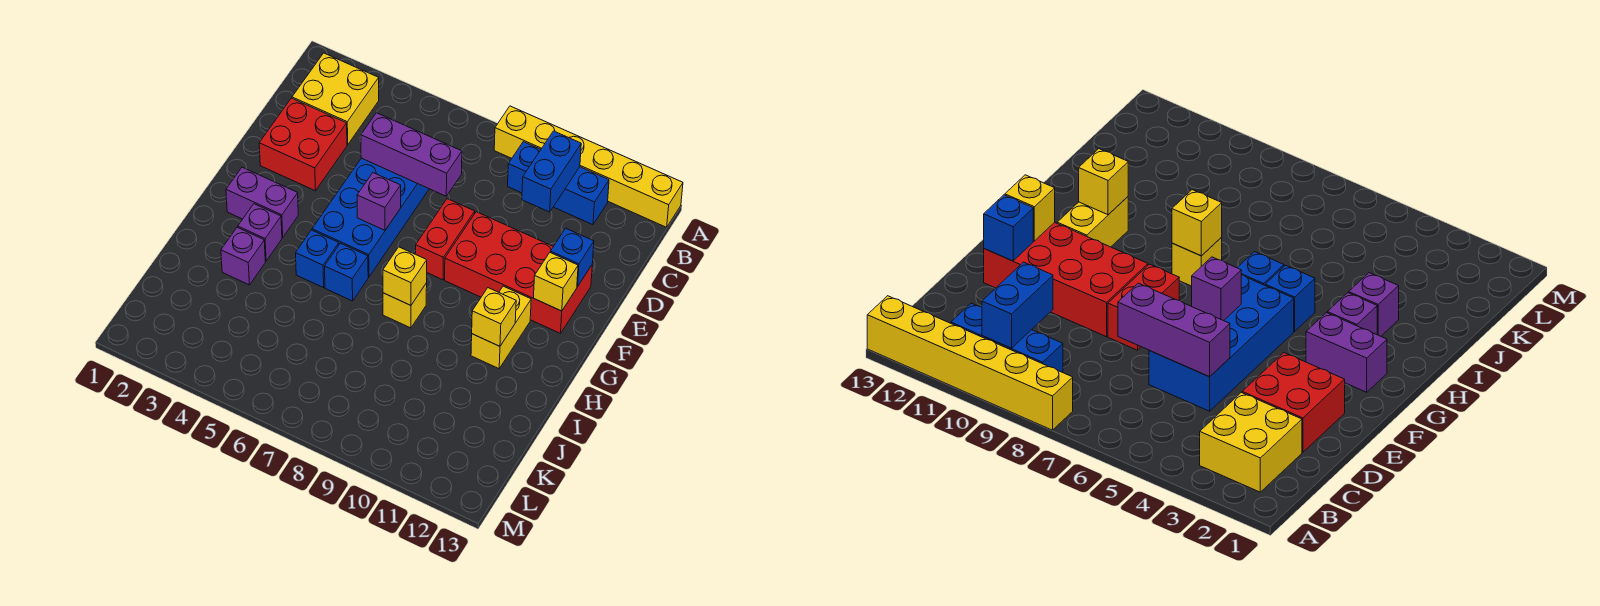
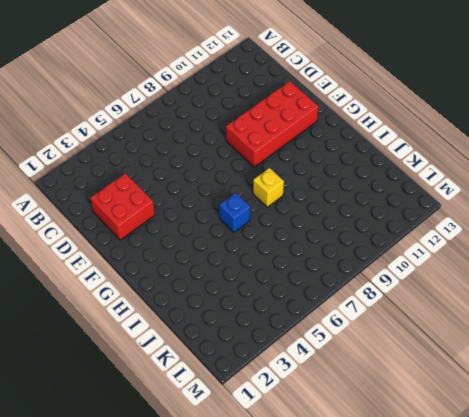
none -> yellow 1x6 brick [494,106,683,227]
none -> yellow 2x2 brick [292,53,379,145]
none -> blue 1x3 brick [508,142,609,225]

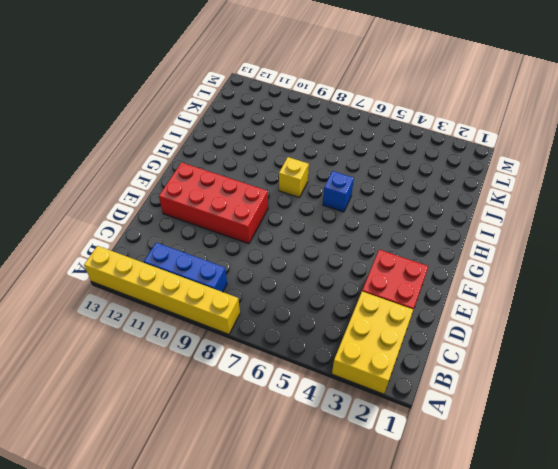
yellow 2x3 brick [332,292,413,394] -> yellow 2x2 brick [292,53,379,145]
none -> blue 2x4 brick [312,158,429,277]
none -> red 1x2 brick [416,199,475,280]
none -> purple 1x2 brick [226,167,298,237]

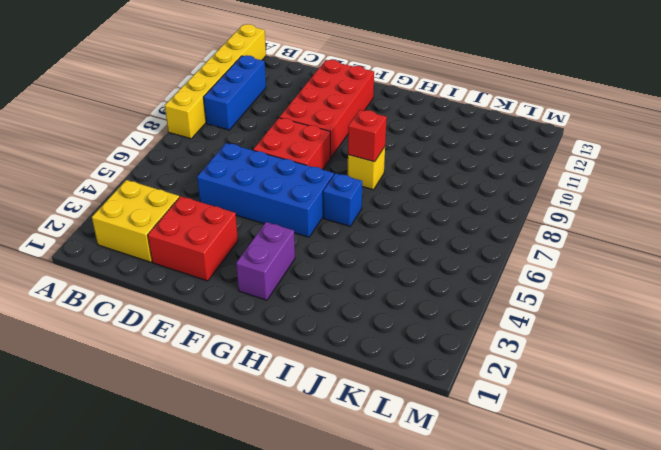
red 2x2 brick [253,118,330,170] -> red 1x2 brick [416,199,475,280]
red 1x1 brick [348,110,387,162] -> yellow 1x1 brick [383,247,427,305]
none -> yellow 1x2 brick [471,286,531,369]
none -> purple 1x1 brick [238,204,282,261]
none -> blue 1x1 brick [296,230,339,288]

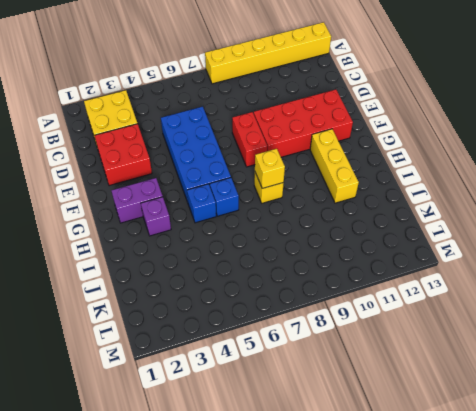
yellow 1x3 brick [310,129,359,203] -> yellow 1x2 brick [471,286,531,369]
none -> blue 1x3 brick [508,142,609,225]
none -> purple 1x1 brick [221,227,265,285]
none -> blue 1x2 brick [522,131,581,212]

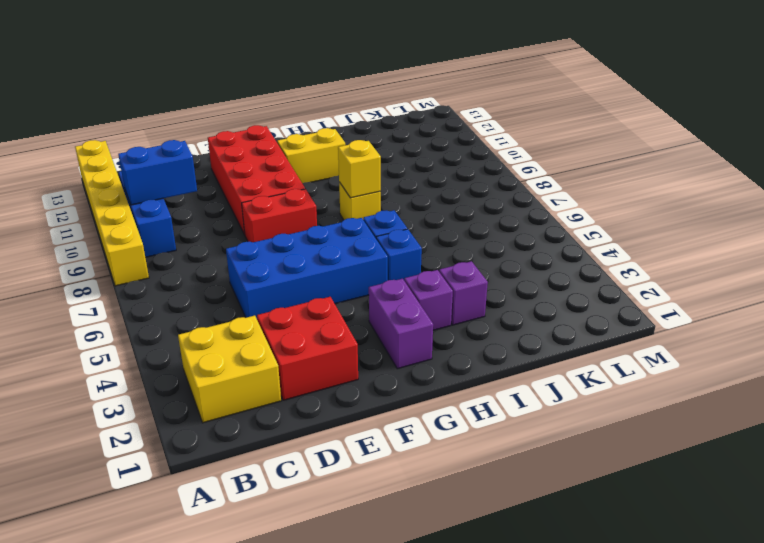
none -> purple 1x3 brick [361,113,462,196]
none -> blue 1x1 brick [550,228,594,287]
none -> purple 1x1 brick [357,173,401,230]

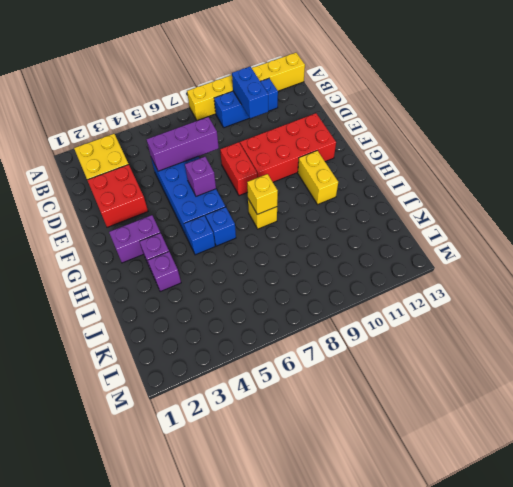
none -> blue 1x1 brick [550,228,594,287]
none -> yellow 1x1 brick [534,253,578,311]
none -> yellow 1x1 brick [472,288,516,346]

